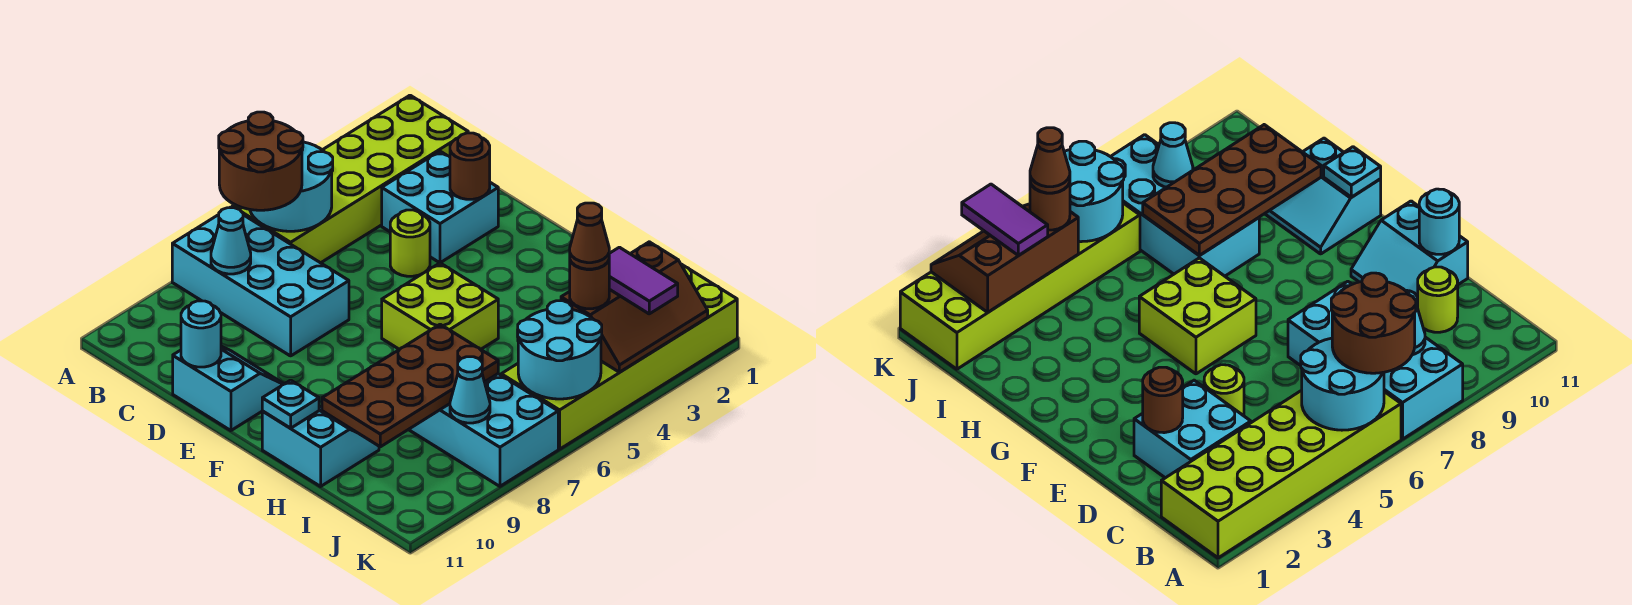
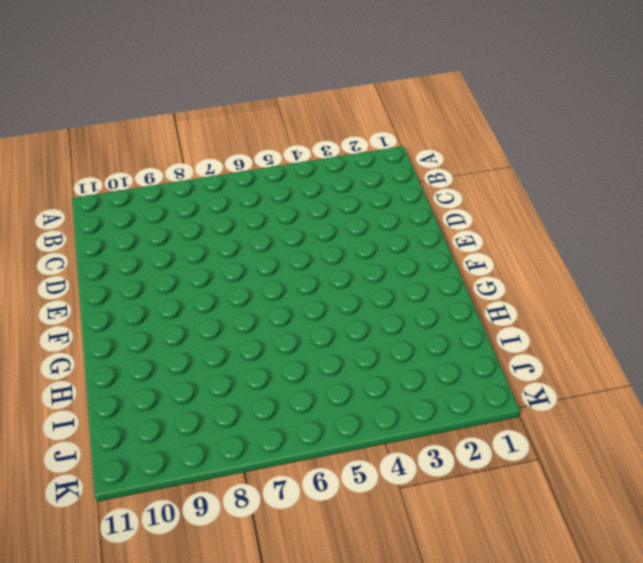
none -> lime 2x6 brick [232,95,468,263]
none -> cyan 2x4 brick [172,207,349,356]
none -> cyan 2x2 brick [382,151,498,263]

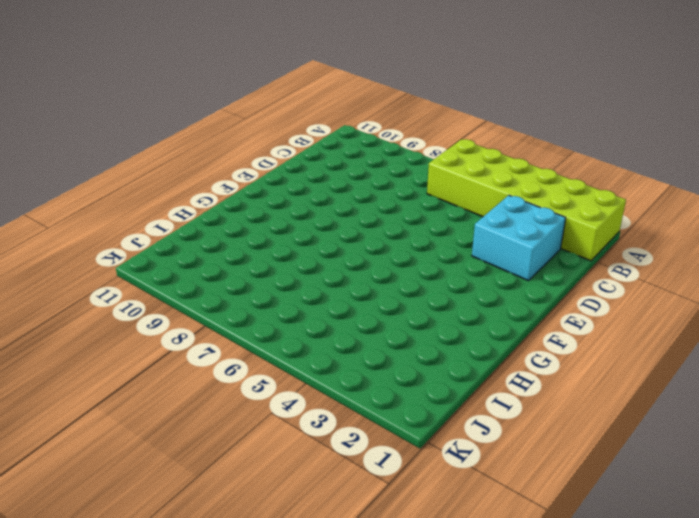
none -> cyan 2x4 brick [172,207,349,356]
none -> lime 1x1 round brick [1418,267,1458,332]
none -> lime 1x1 round brick [390,210,430,276]

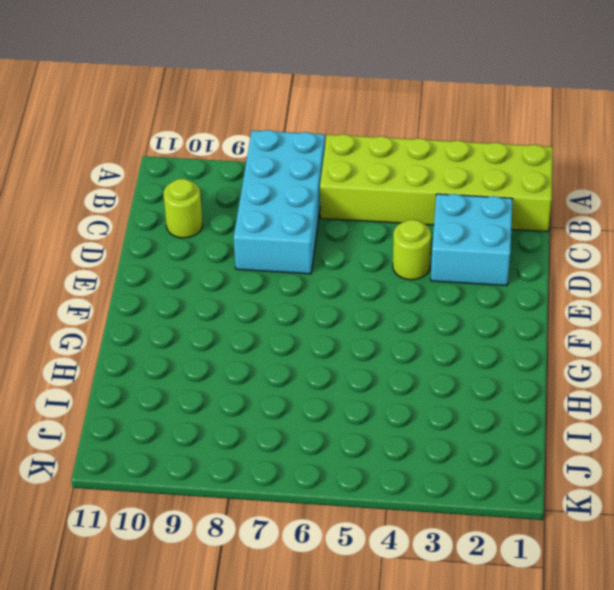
none -> cyan 2x2 slope [173,346,283,431]
none -> lime 2x2 brick [382,263,498,349]
none -> cyan 2x2 slope [262,406,379,486]

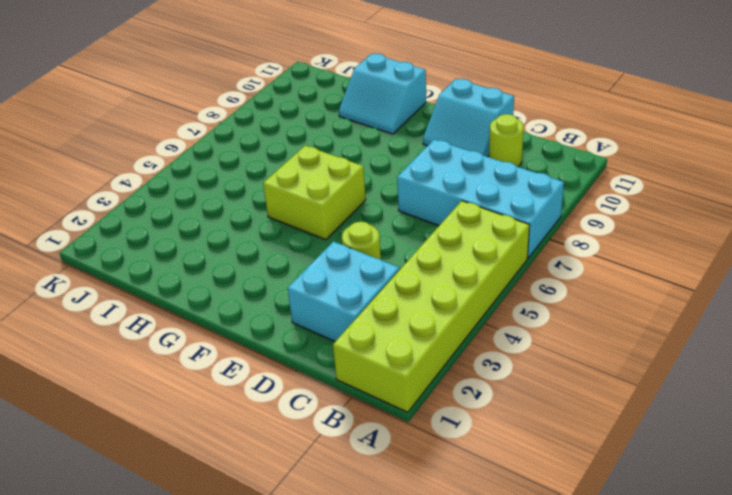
none -> cyan 2x4 brick [409,374,558,486]
none -> lime 2x6 brick [501,264,737,449]
none -> cyan 2x2 round brick [250,142,333,231]

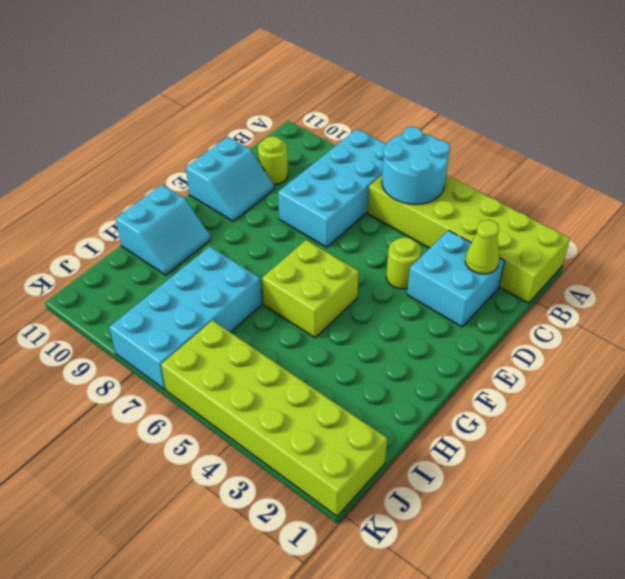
lime 1x1 cone [465,220,499,274] -> none
none -> cyan 1x1 cone [211,208,251,274]
none -> brown 1x1 round brick [450,133,490,199]
none -> cyan 1x1 round brick [181,301,221,367]

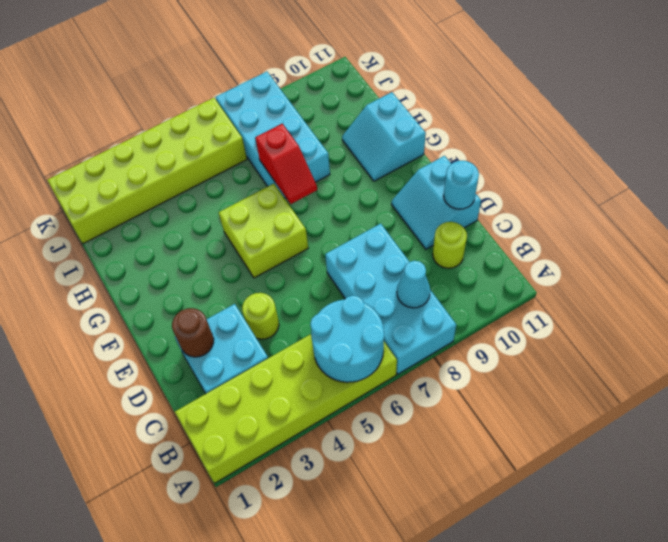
red 1x2 slope [255,124,317,204] -> brown 2x4 plate [322,324,498,447]
none -> cyan 1x1 plate [262,380,319,428]
none -> brown 2x3 slope [561,242,708,372]
none -> cyan 2x2 round brick [518,301,602,399]

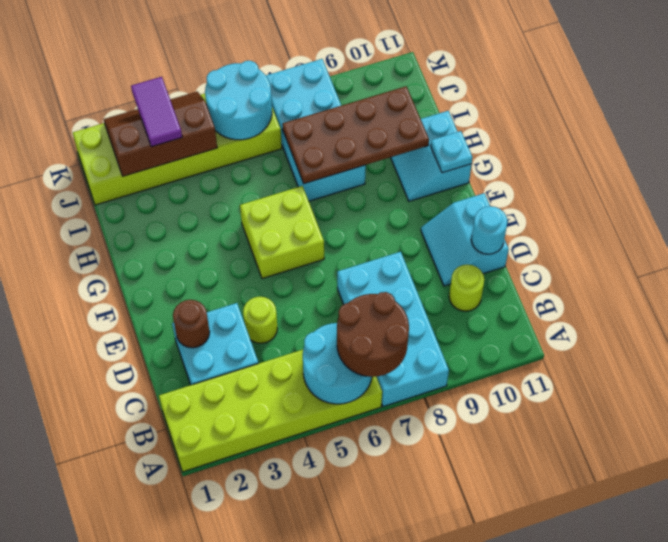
none -> cyan 1x1 cone [211,208,251,274]
none -> cyan 1x1 cone [450,357,490,423]
none -> brown 1x1 round brick [570,260,609,309]

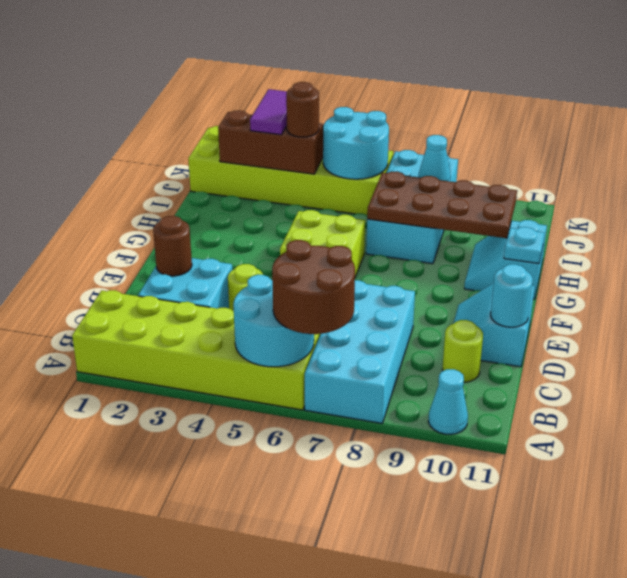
cyan 1x1 cone [428,369,468,435] -> cyan 1x1 cone moved to [211,208,251,274]
none -> brown 1x1 cone [570,203,609,269]

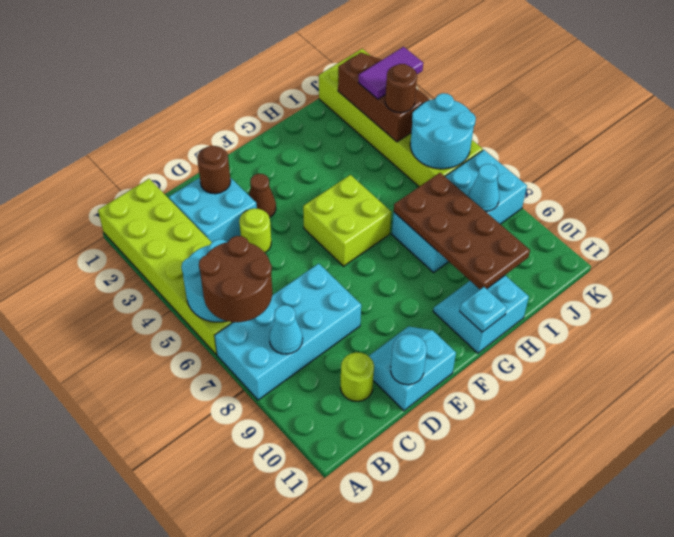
brown 1x1 cone [249,174,276,217] -> brown 1x1 cone moved to [570,203,609,269]

